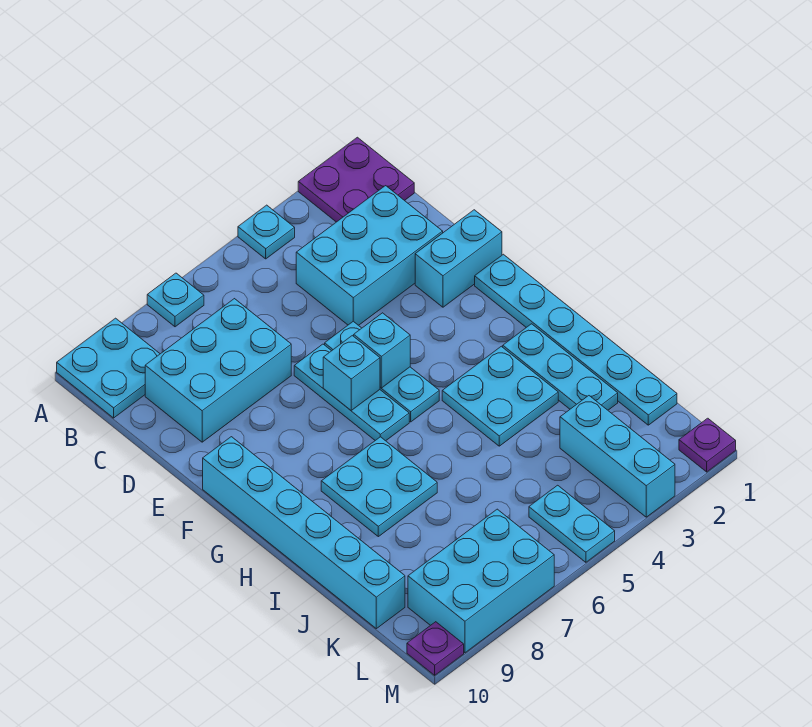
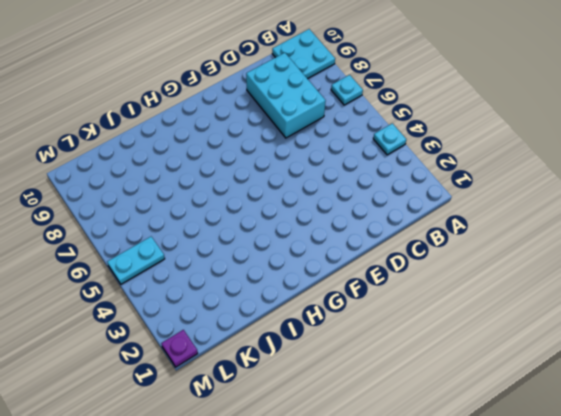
none -> purple 2x2 plate [298,137,414,222]
none -> cyan 2x3 brick [296,186,443,325]
none -> cyan 1x2 brick [415,210,502,307]

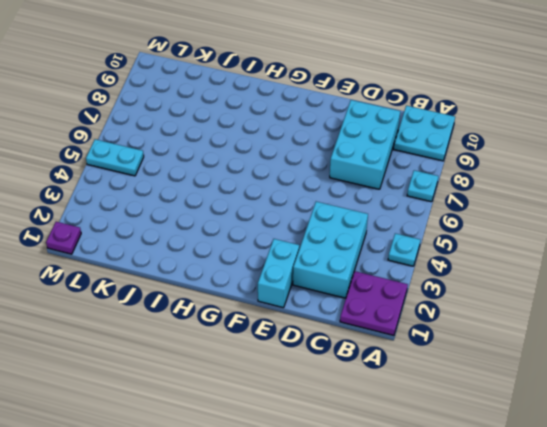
none -> cyan 1x3 plate [325,321,439,422]
none -> cyan 1x3 plate [294,344,409,441]
none -> cyan 1x6 plate [475,254,677,425]

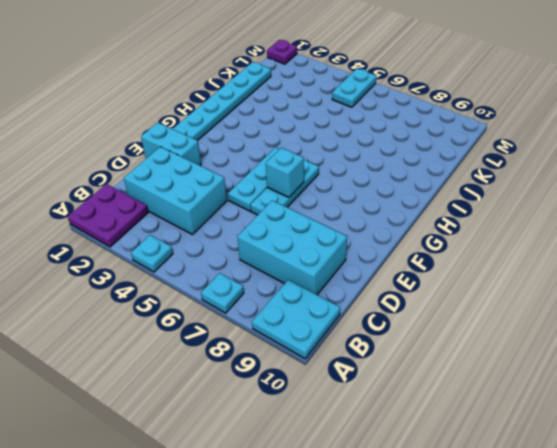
none -> cyan 1x6 brick [203,437,405,629]
none -> cyan 1x3 plate [503,324,618,410]
none -> cyan 2x2 plate [442,346,558,446]

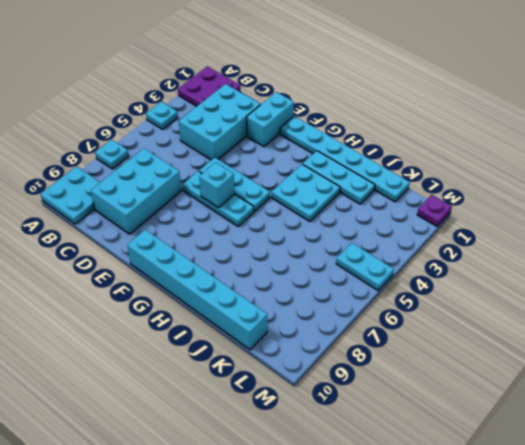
none -> cyan 2x2 plate [321,437,437,537]
none -> cyan 1x3 brick [560,396,675,517]
none -> cyan 2x3 brick [408,509,554,653]

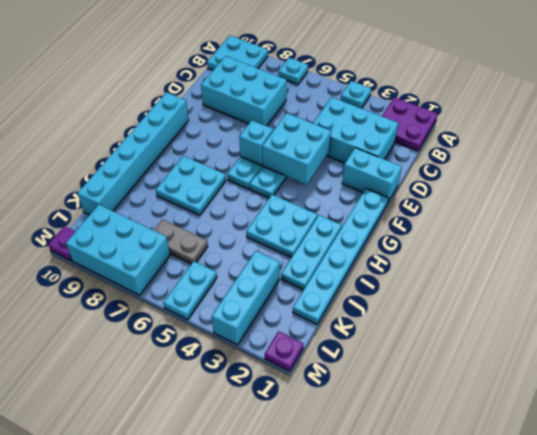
cyan 2x2 brick [262,113,331,185] -> cyan 1x1 brick [354,313,410,388]
grey 1x2 plate [154,219,208,264] -> none

